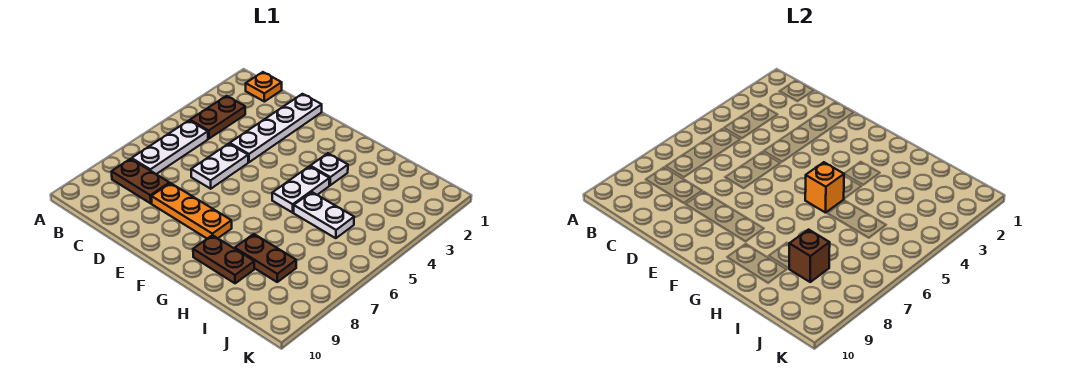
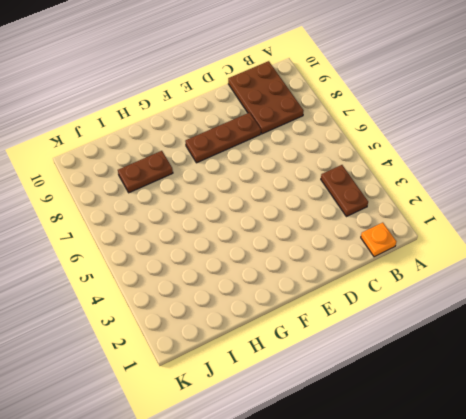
brown 2x3 plate [228,61,304,134] -> brown 1x2 plate [112,159,170,203]
brown 1x3 plate [185,112,261,163] -> orange 1x3 plate [151,183,232,239]
none -> white 1x3 plate [132,121,208,174]
none -> white 1x4 plate [230,94,322,162]
none -> white 1x2 plate [191,144,248,189]

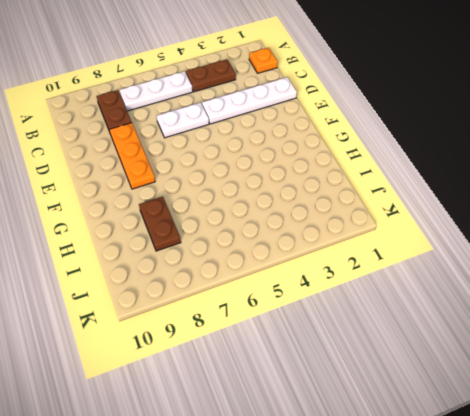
none -> white 1x1 plate [310,153,348,185]
none -> white 1x2 plate [272,166,330,213]
none -> brown 1x2 plate [193,235,254,283]

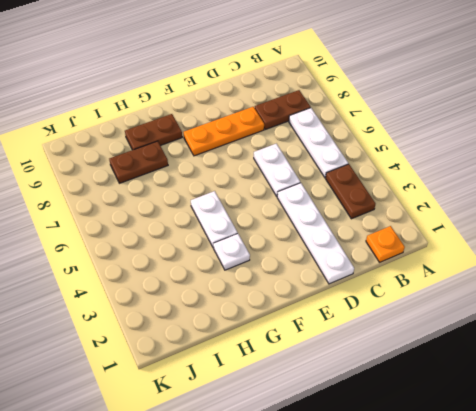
none -> white 1x2 plate [294,192,354,238]
none -> orange 1x1 brick [805,162,844,213]
none -> brown 1x1 brick [789,230,830,282]

